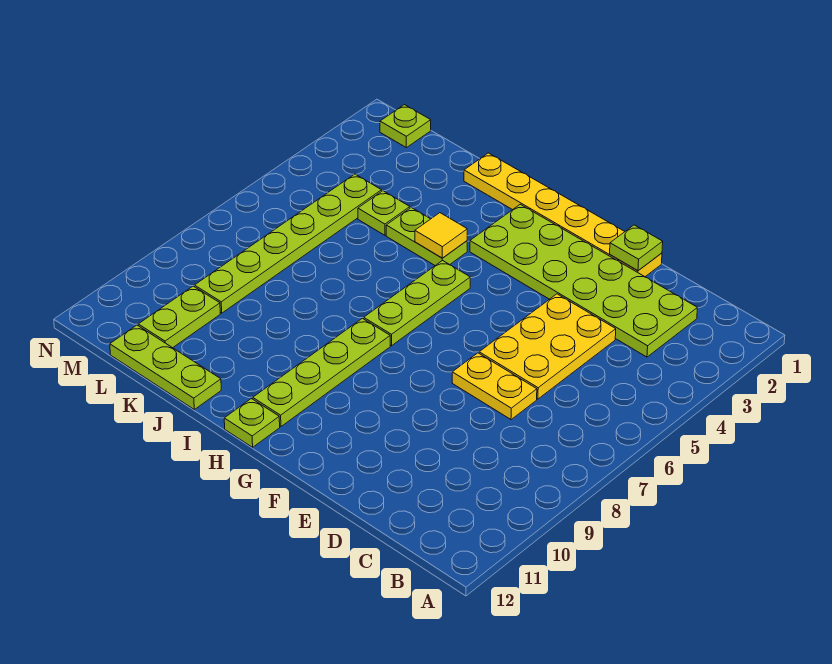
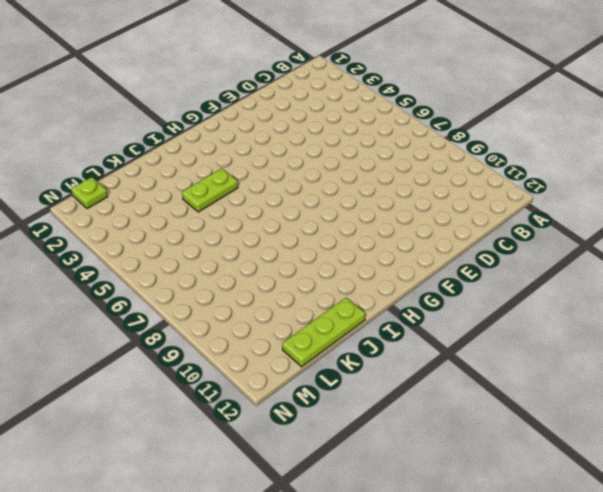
none -> lime 2x6 plate [470,204,697,357]
none -> yellow 2x3 plate [479,294,616,399]
none -> yellow 1x2 plate [452,353,537,420]

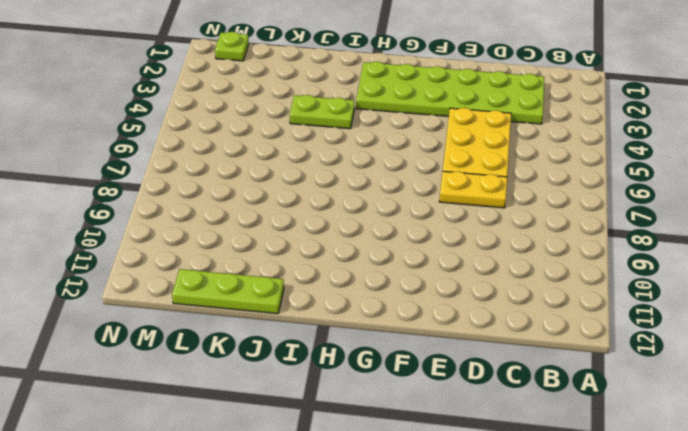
none -> yellow 1x6 plate [464,153,662,277]
none -> lime 1x3 plate [364,260,470,346]
none -> lime 1x4 plate [253,318,390,426]

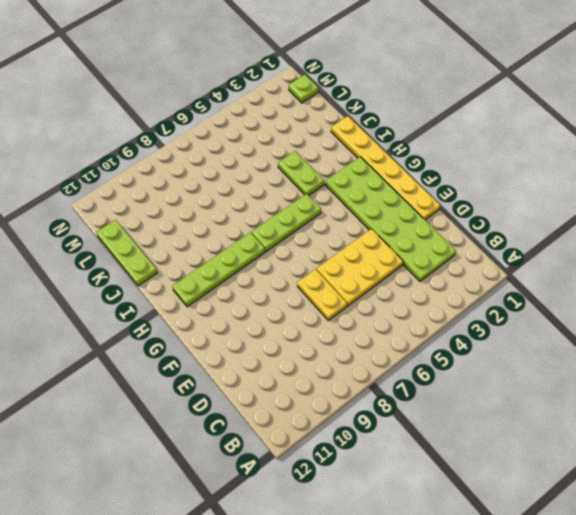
none -> lime 1x1 plate [224,399,280,447]
none -> lime 1x1 plate [358,191,410,235]
none -> lime 1x6 plate [195,174,382,313]

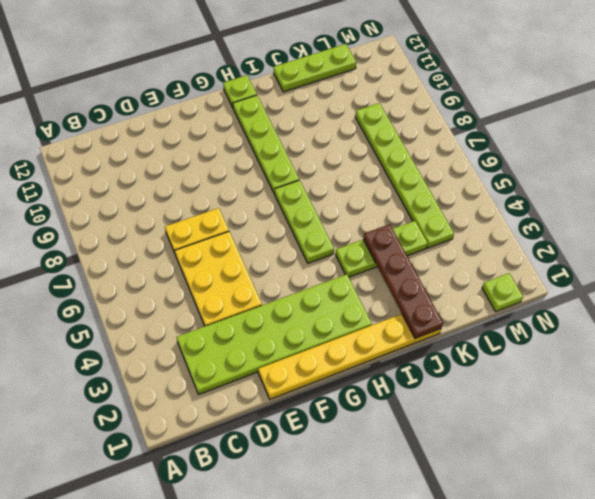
brown 1x4 plate [363,224,443,338] -> none
none -> lime 1x2 plate [138,286,220,348]
none -> lime 1x1 plate [610,225,663,271]
none -> yellow 1x1 tile [415,213,467,258]

